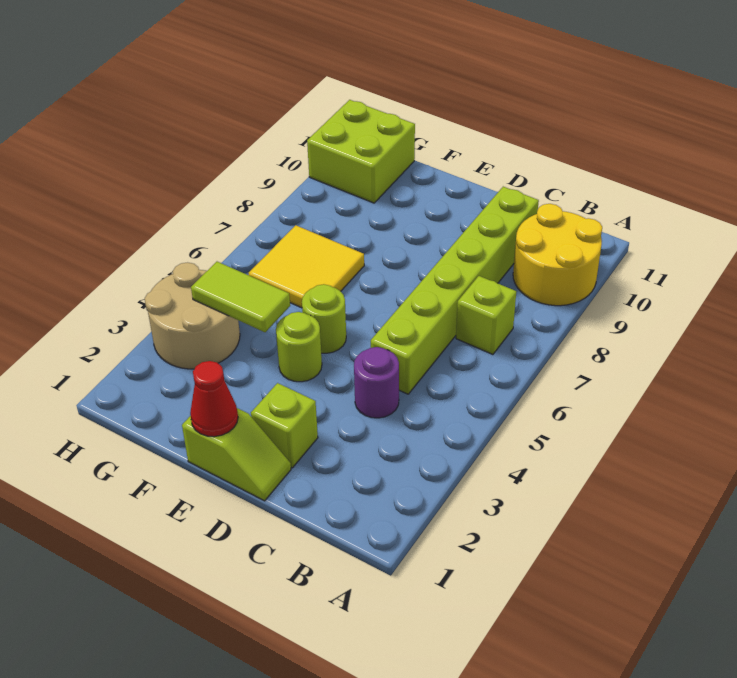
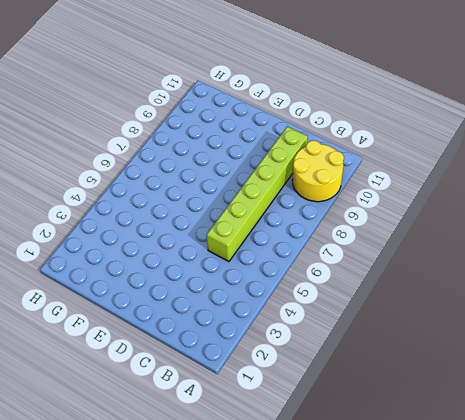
none -> lime 1x1 brick [456,276,516,355]
none -> purple 1x1 round brick [354,347,399,418]
none -> lime 1x2 slope [182,408,291,501]

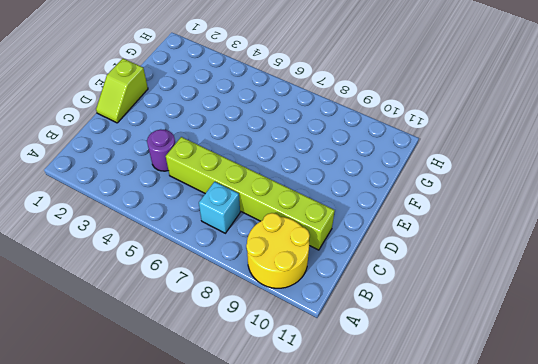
cyan 1x1 brick [199,182,240,233] -> lime 1x1 brick [456,276,516,355]
none -> lime 1x1 brick [251,383,318,468]
none -> lime 1x1 round brick [276,312,322,382]
none -> lime 1x1 round brick [302,284,346,353]

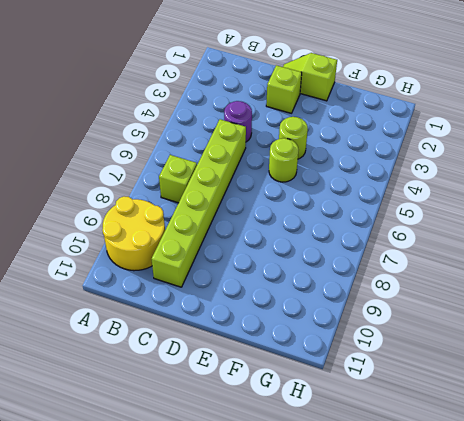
none -> yellow 2x2 tile [249,225,364,308]
none -> tan 2x2 round brick [145,262,240,369]
none -> lime 2x2 brick [307,100,415,203]

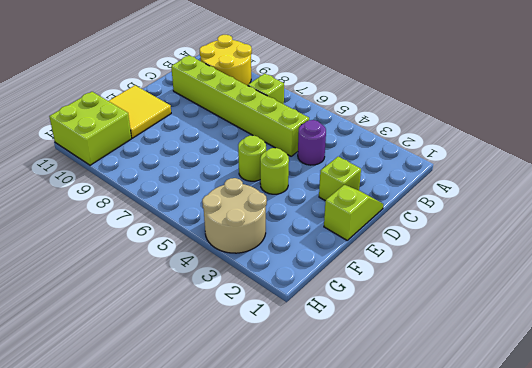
yellow 2x2 tile [109,85,171,138] -> yellow 2x2 tile moved to [249,225,364,308]
none -> red 1x1 cone [190,361,238,437]
none -> lime 1x2 tile [191,262,290,332]

